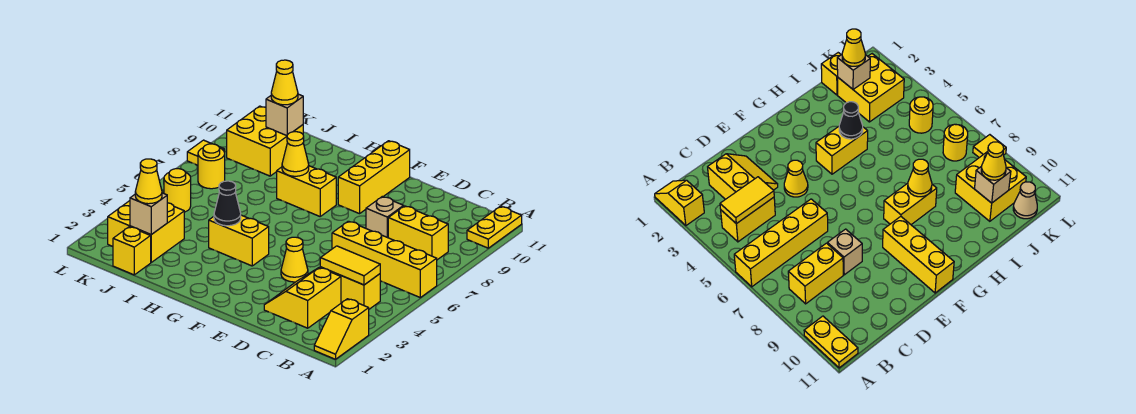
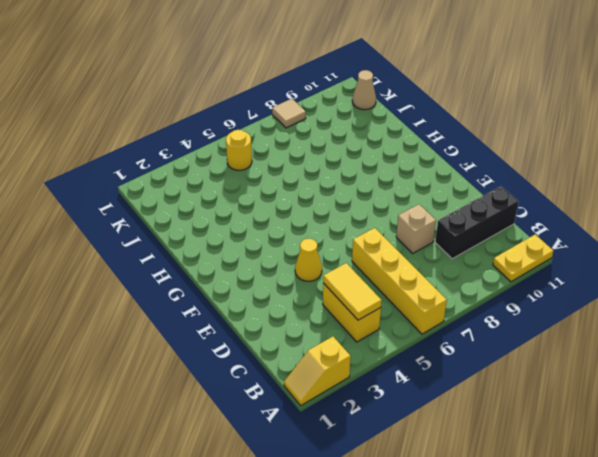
black 1x3 brick [435,186,518,259] -> none
tan 1x1 tile [272,99,306,128] -> yellow 1x1 tile [187,140,225,165]
none -> yellow 1x2 brick [388,206,448,260]
none -> yellow 2x2 slope [264,267,341,328]
none -> yellow 1x3 brick [338,141,410,214]

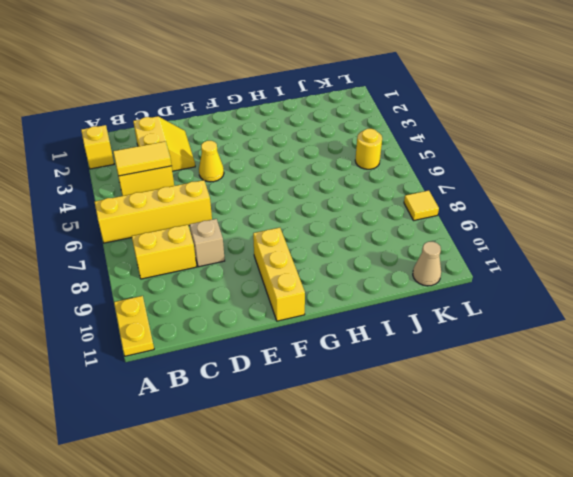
none -> yellow 1x2 brick [209,215,269,266]
none -> yellow 1x2 brick [277,166,336,216]
none -> yellow 1x1 brick [113,227,151,275]

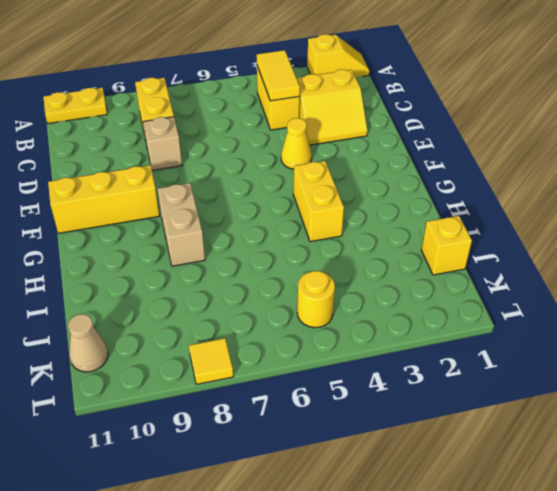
tan 1x2 brick [158,183,205,266] -> yellow 1x2 brick [277,166,336,216]
none -> yellow 1x4 brick [332,221,437,297]
none -> yellow 2x2 brick [108,201,184,262]
none -> yellow 2x2 brick [227,106,303,176]

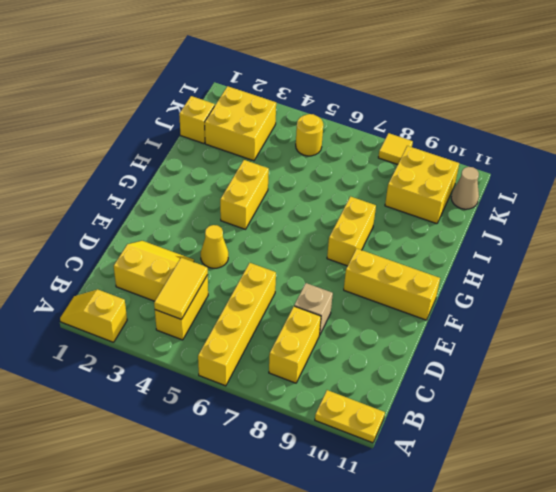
none -> yellow 1x1 round brick [198,144,225,189]
none -> black 1x1 cone [214,181,241,226]
none -> yellow 1x1 cone [282,132,309,176]

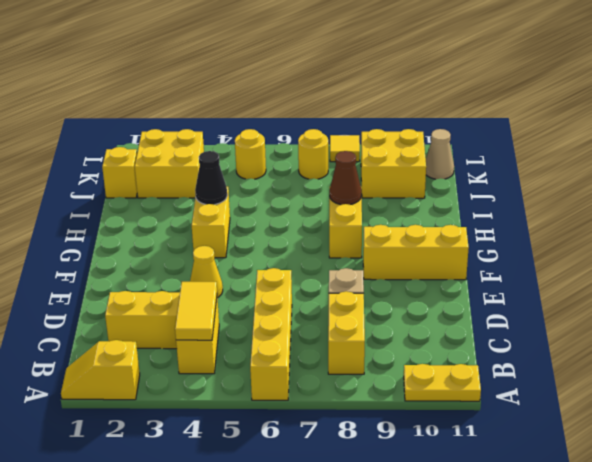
brown 1x1 cone [329,151,362,205] -> yellow 1x1 cone [282,132,309,176]
none -> tan 1x1 brick [130,193,167,235]
none -> tan 1x1 brick [266,94,303,136]
none -> yellow 1x1 cone [135,159,162,204]

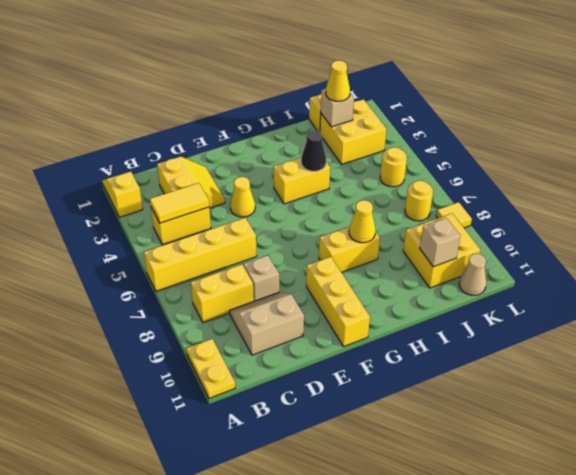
tan 2x2 slope [229,292,304,355] -> none
none -> yellow 1x1 cone [271,60,298,105]

